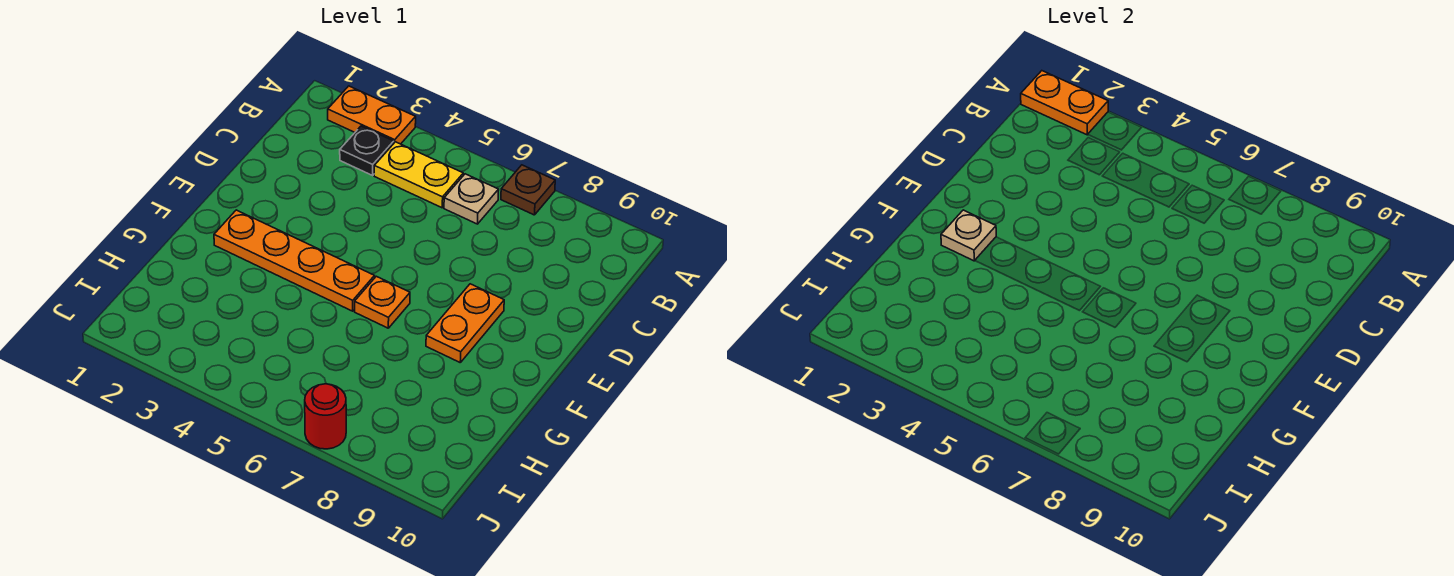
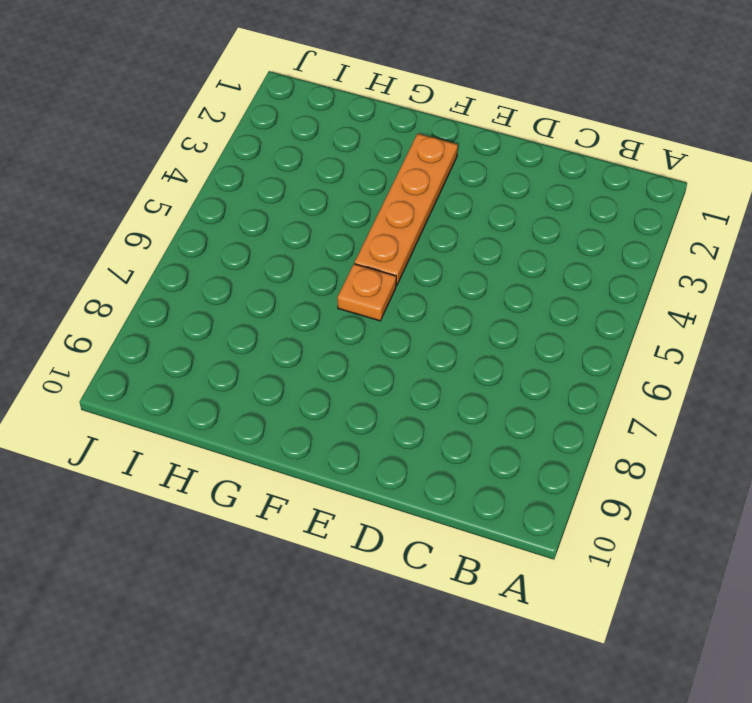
none -> orange 1x2 plate [328,86,416,144]
none -> brown 1x1 plate [501,165,555,215]

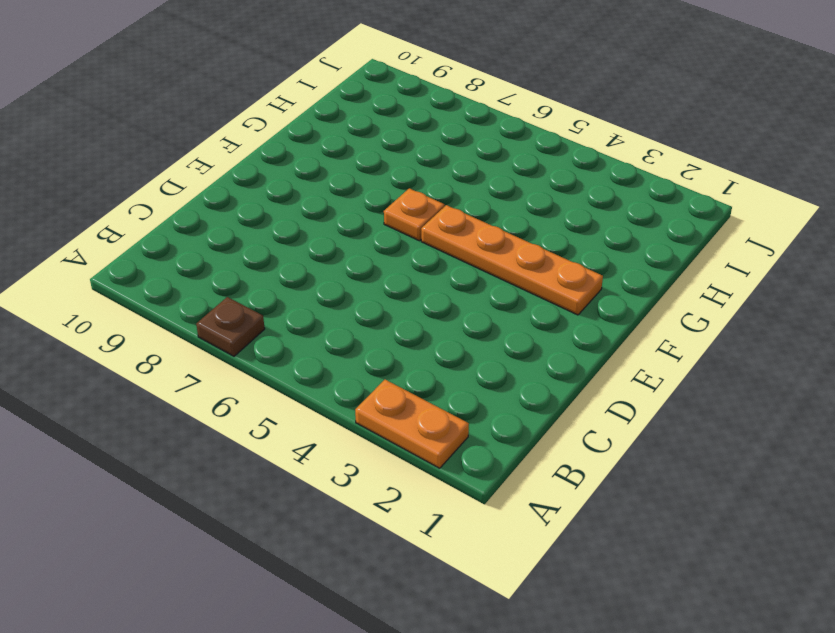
none -> black 1x1 plate [340,126,394,175]
none -> yellow 1x2 plate [374,142,463,208]

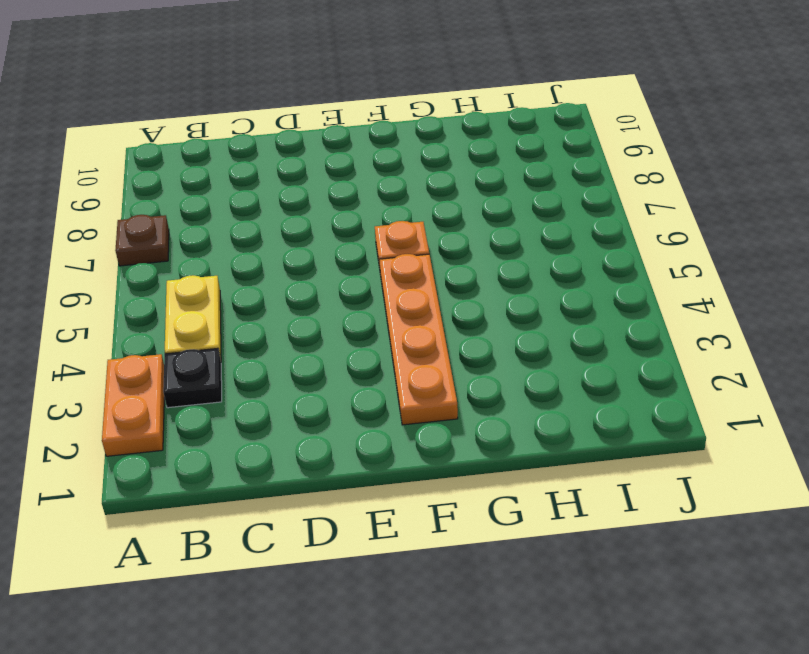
none -> tan 1x1 plate [444,174,499,224]
none -> orange 1x2 plate [426,284,504,362]

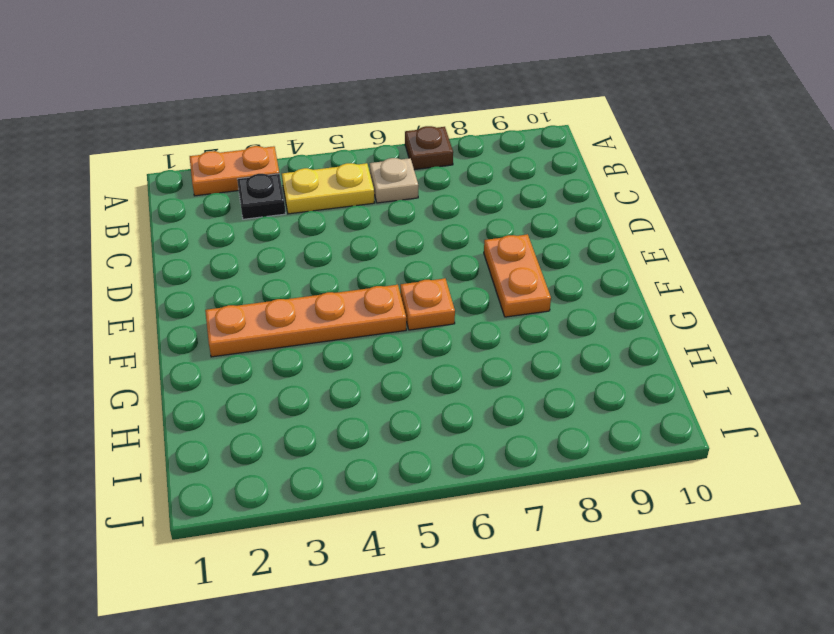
none -> red 1x1 round brick [305,384,346,449]
none -> orange 1x2 plate [1021,71,1108,135]

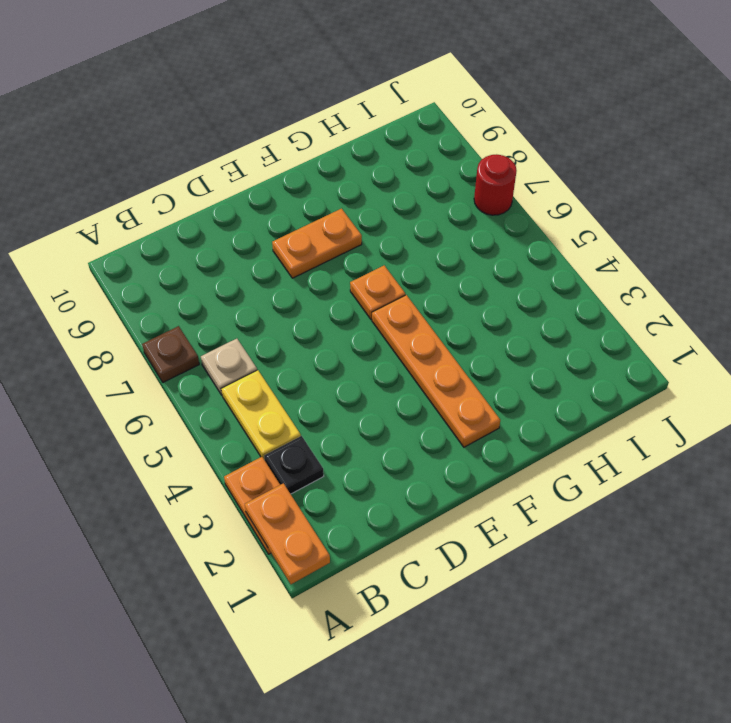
none -> tan 1x1 plate [941,210,996,261]

